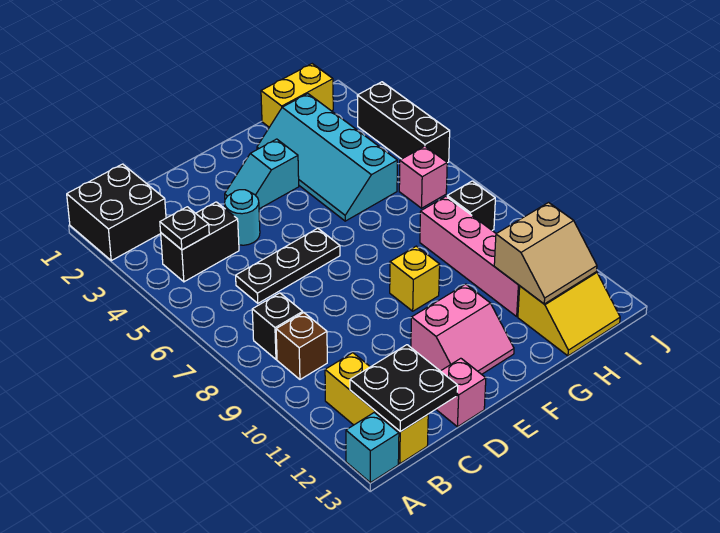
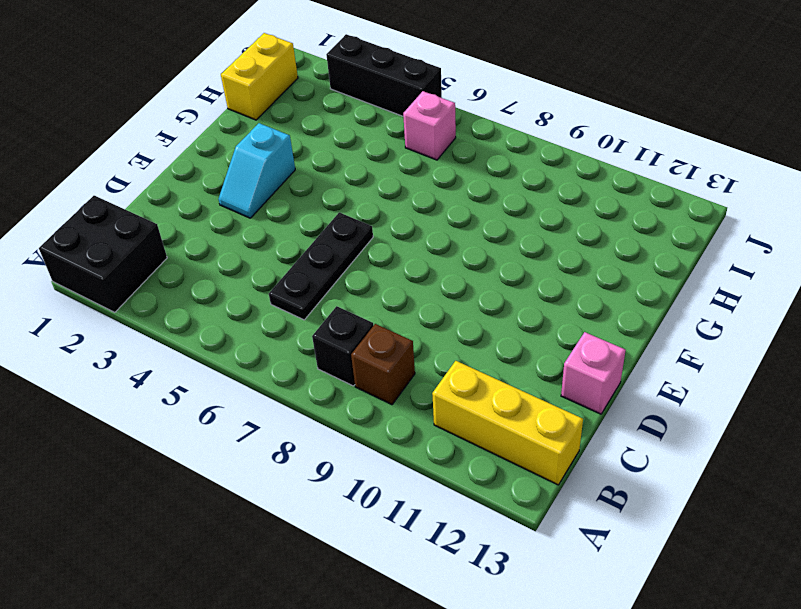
none -> cyan 1x1 brick [346,413,399,483]
none -> black 1x2 brick [161,202,239,282]
none -> cyan 1x1 round brick [225,190,260,245]

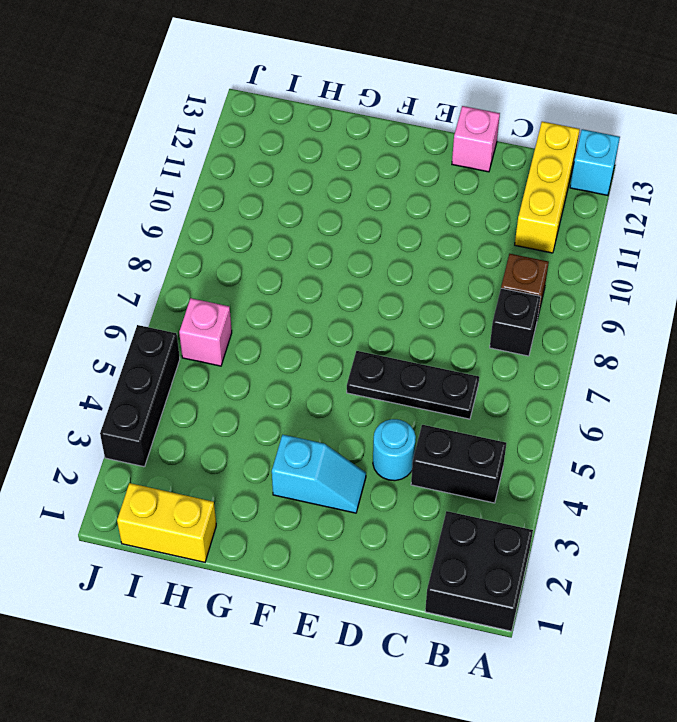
none -> pink 2x2 slope [411,284,514,374]
none -> yellow 1x1 brick [390,246,440,311]
none -> cyan 2x4 slope [257,94,397,221]

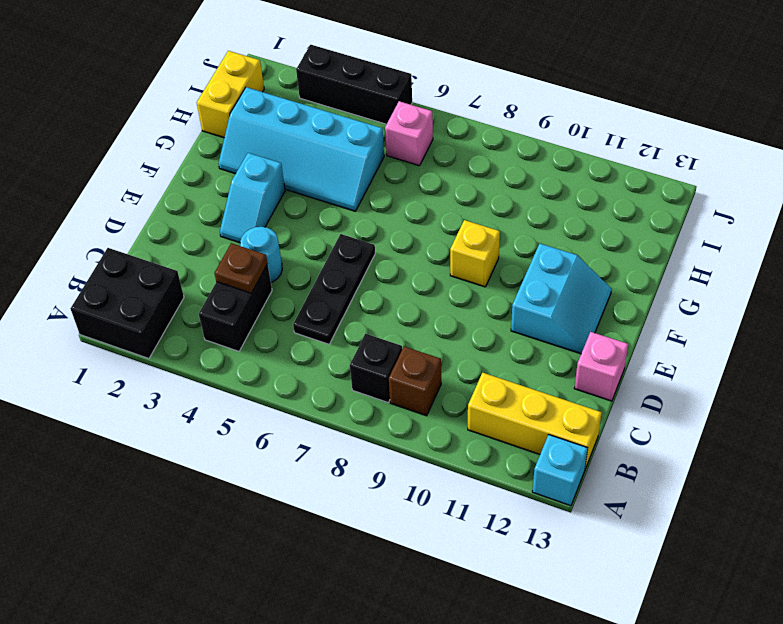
brown 1x1 plate [215,243,268,293] -> none
cyan 2x2 slope [511,244,611,354] -> pink 2x2 slope [411,284,514,374]
none -> pink 1x4 brick [420,196,520,316]
none -> yellow 2x2 slope [518,272,620,356]
none -> black 1x1 brick [447,181,495,230]

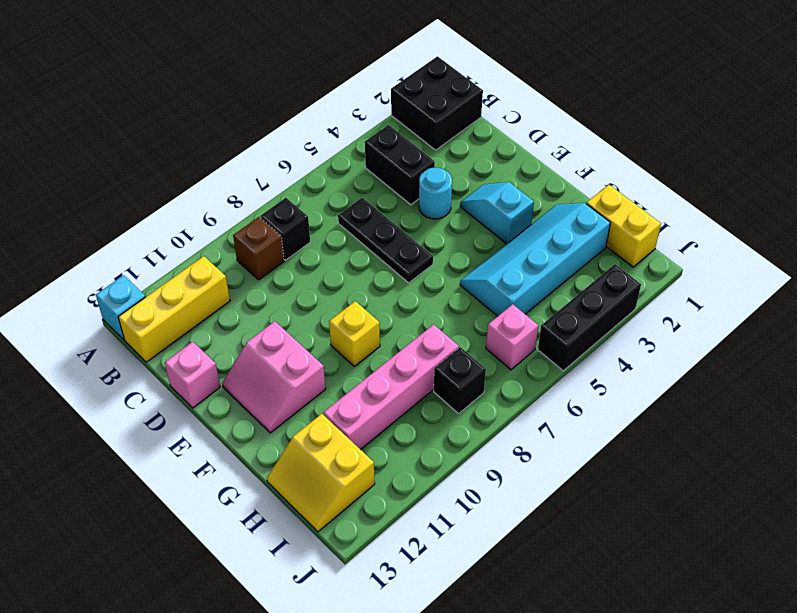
none -> black 1x1 plate [160,207,209,250]
none -> black 2x2 plate [350,345,458,432]
none -> tan 2x2 slope [494,203,597,304]

